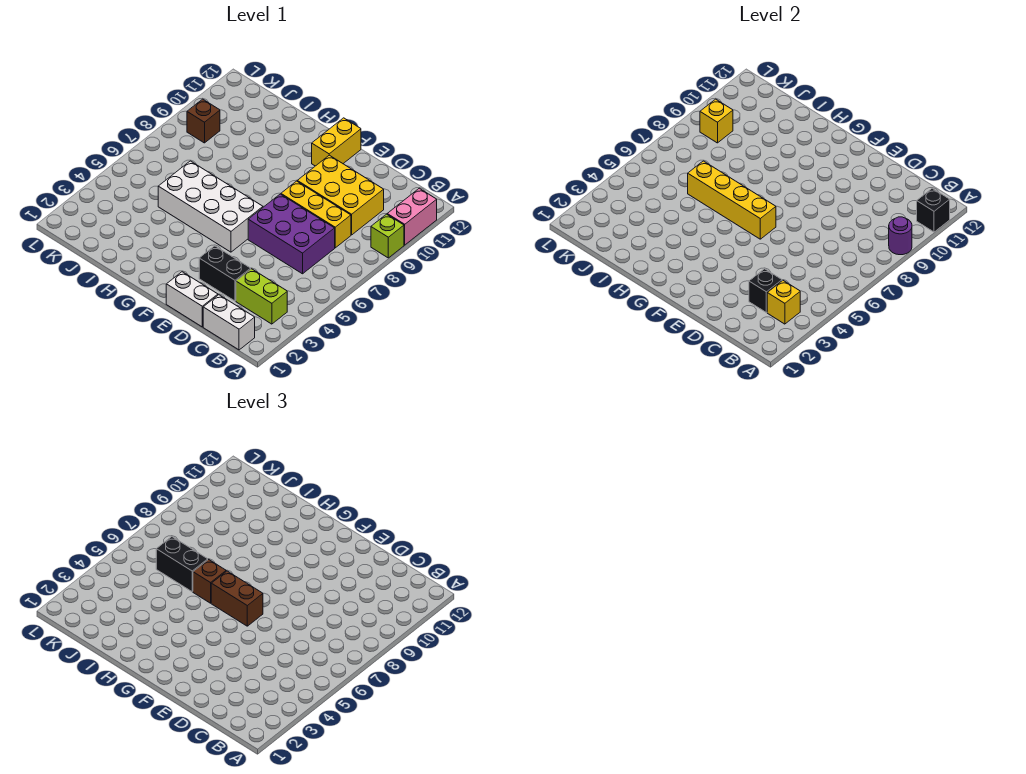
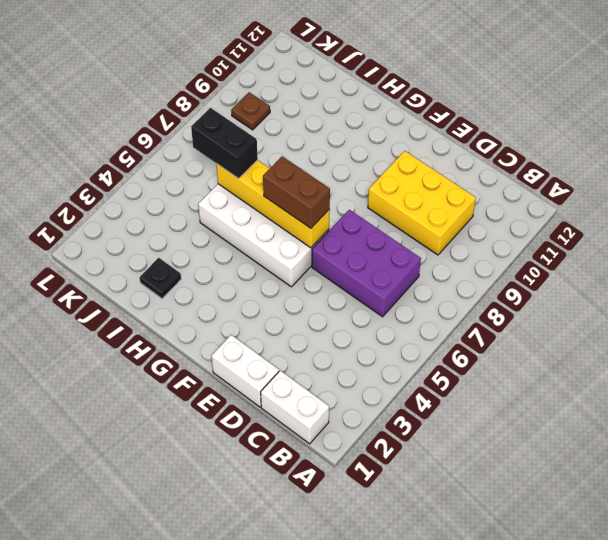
black 1x1 plate [139,258,181,299] -> none
brown 1x1 plate [231,92,270,130] -> brown 1x1 brick [187,99,220,143]
none -> lime 1x1 brick [371,214,404,258]
none -> pink 1x2 brick [387,188,437,245]
none -> lime 1x2 brick [236,269,287,324]

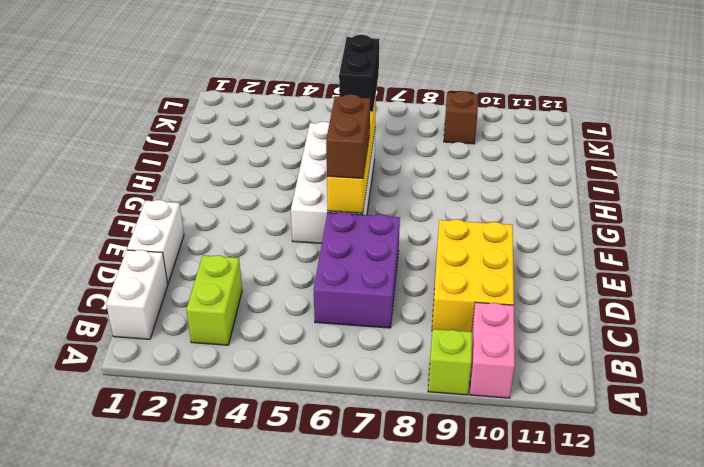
pink 1x2 brick [470,302,515,398] -> pink 1x2 brick turned to [387,188,437,245]
none -> yellow 1x3 brick [281,181,351,248]
none -> black 1x2 brick [199,246,251,301]
none -> yellow 1x2 brick [312,118,361,166]

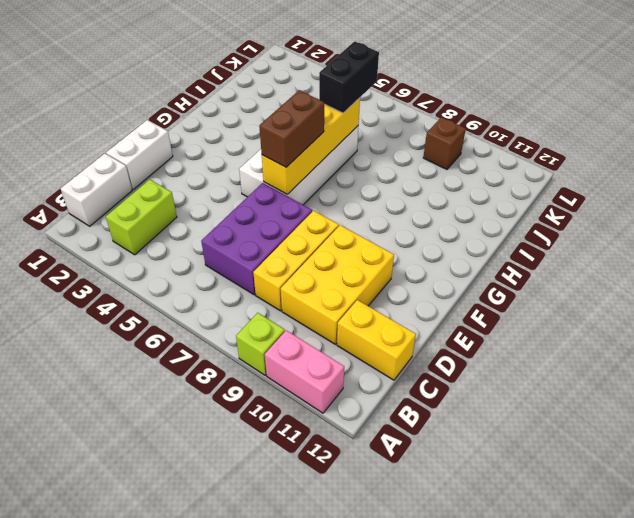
yellow 1x2 brick [337,300,416,380] -> yellow 1x2 brick moved to [312,118,361,166]
none -> black 1x2 brick [199,246,251,301]
none -> purple 1x1 round brick [889,217,912,255]
none -> black 1x1 brick [917,188,950,232]

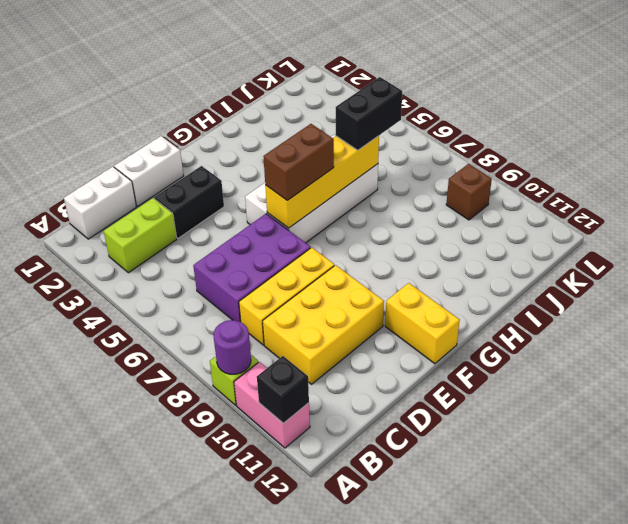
none -> yellow 1x1 brick [767,281,800,324]
none -> black 1x1 brick [749,269,782,313]
none -> yellow 1x1 brick [700,99,733,143]

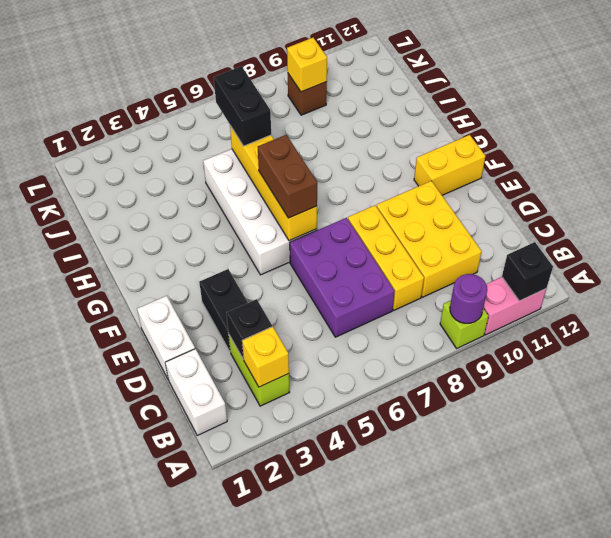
none -> brown 1x1 brick [193,560,226,603]

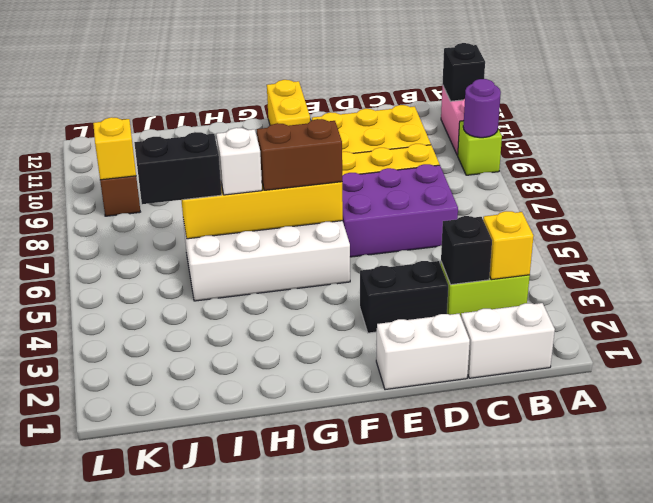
white 1x1 brick [216,128,262,195] -> brown 1x1 brick [193,560,226,603]

